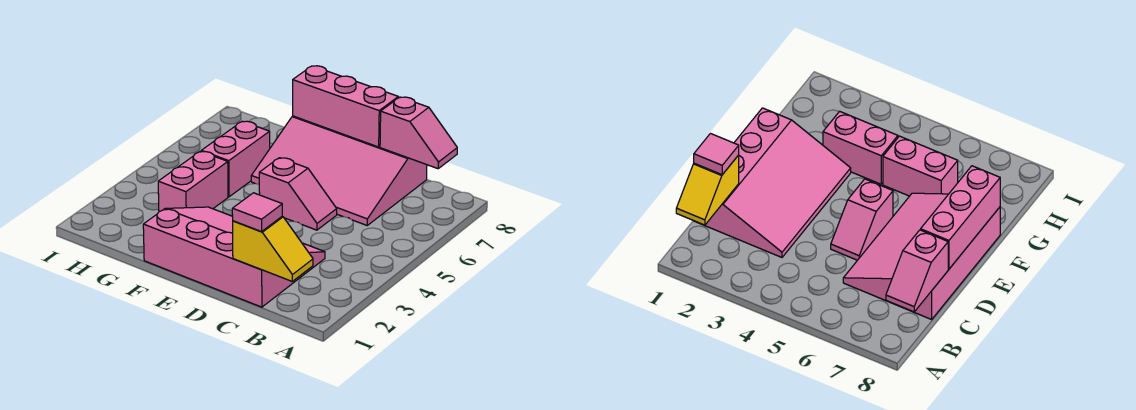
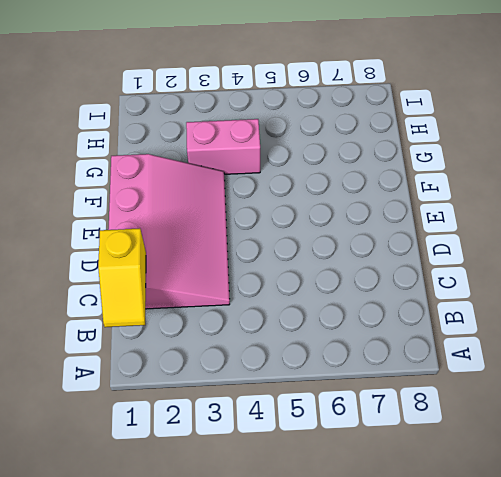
none -> pink 3x4 slope [251,116,427,225]
none -> pink 1x2 slope [259,158,337,230]

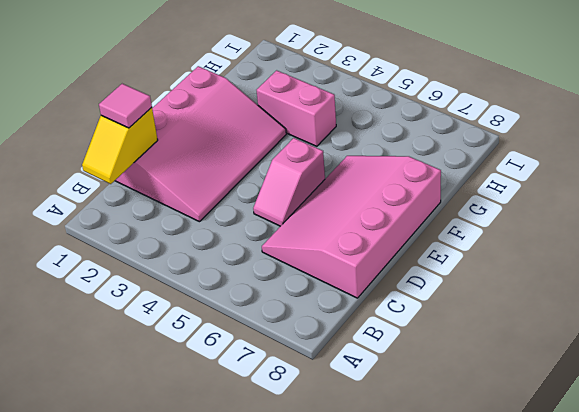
none -> pink 1x2 brick [201,121,270,197]
none -> pink 1x2 slope [380,97,457,169]

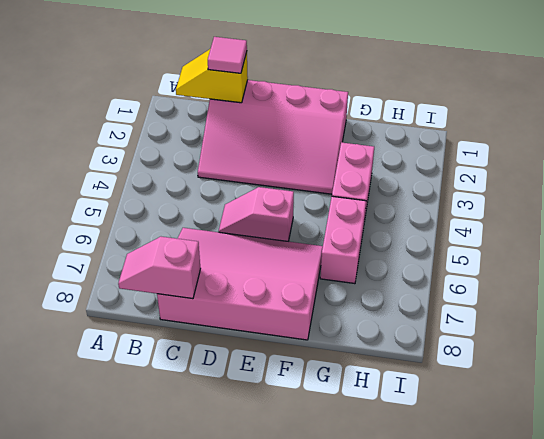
none -> pink 1x3 brick [293,66,398,147]

